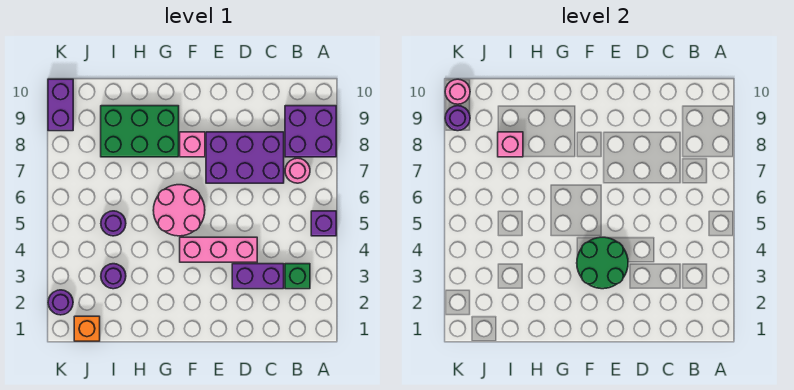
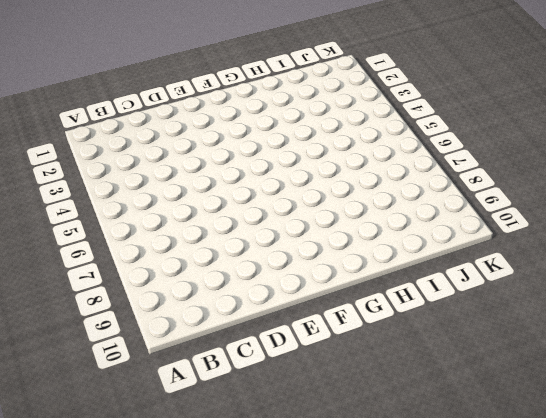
none -> purple 1x1 brick [311,211,336,236]
none -> purple 2x2 brick [285,106,336,157]
none -> green 1x1 brick [285,264,310,289]

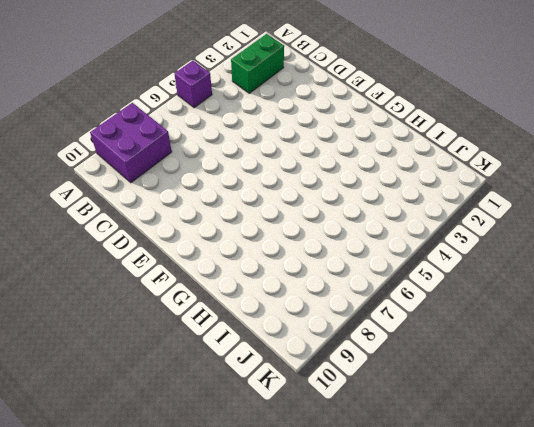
green 1x2 brick [231,34,284,93] -> green 1x1 brick [285,264,310,289]
none -> pink 1x1 round brick [285,158,310,183]
none -> purple 1x2 brick [232,264,284,289]
none -> purple 2x3 brick [206,132,284,183]

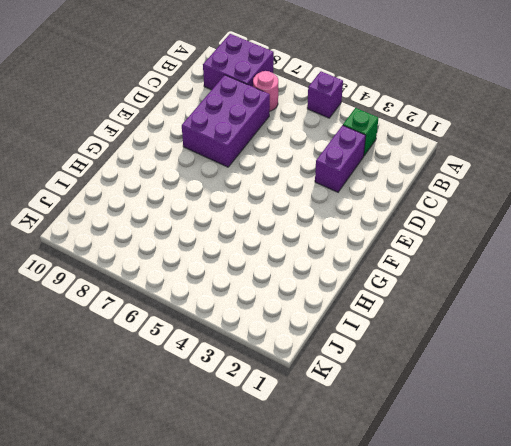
none -> pink 1x3 brick [180,237,257,262]
none -> pink 2x2 round brick [153,185,205,236]
none -> pink 1x1 brick [180,132,205,157]

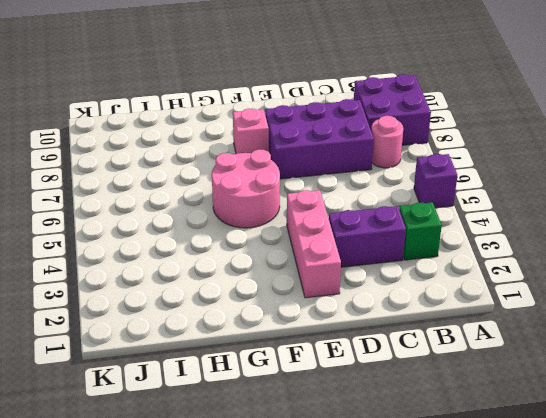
pink 1x3 brick [287,190,341,298] -> pink 1x3 brick turned to [180,237,257,262]
none -> green 2x3 brick [101,106,179,157]
none -> purple 1x1 round brick [101,264,126,289]
none -> purple 1x1 round brick [101,211,126,236]

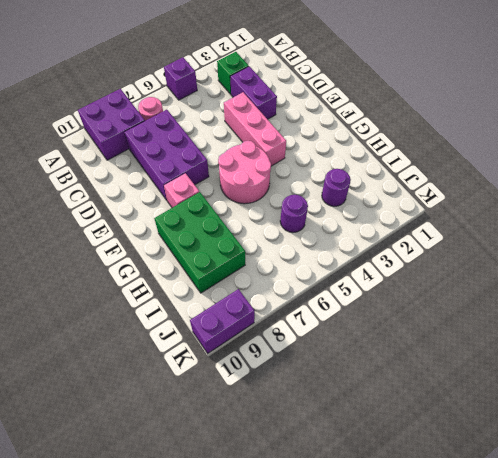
none -> orange 1x1 brick [74,316,100,341]
none -> purple 1x1 round brick [48,290,73,315]
none -> green 2x2 round brick [577,237,628,289]

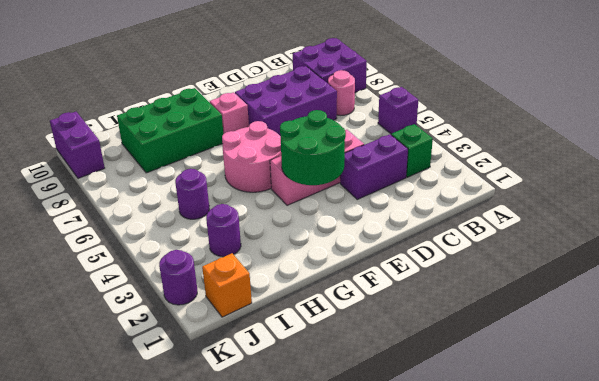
none -> pink 1x1 brick [498,132,523,157]
none -> purple 1x1 round brick [445,106,470,131]
none -> pink 1x1 round brick [445,79,470,104]

